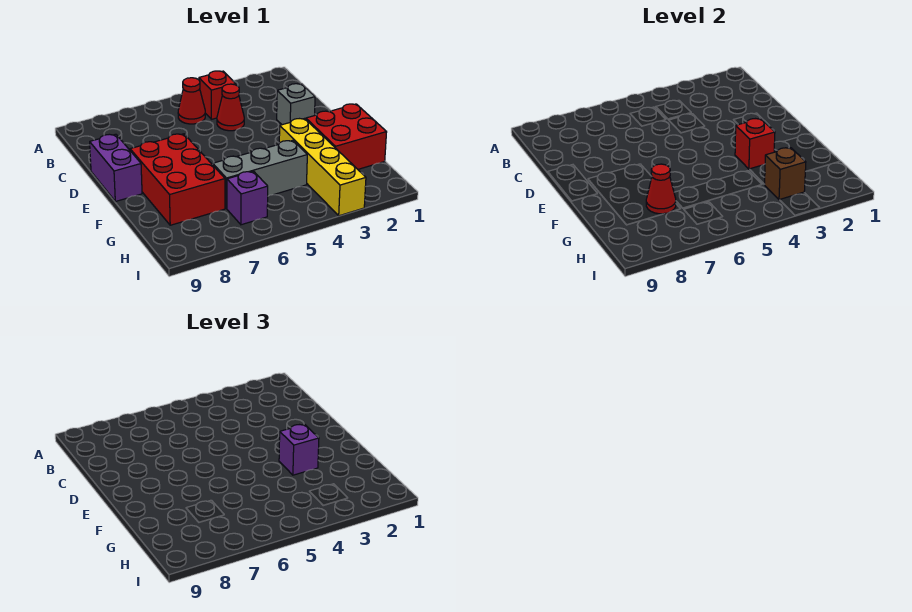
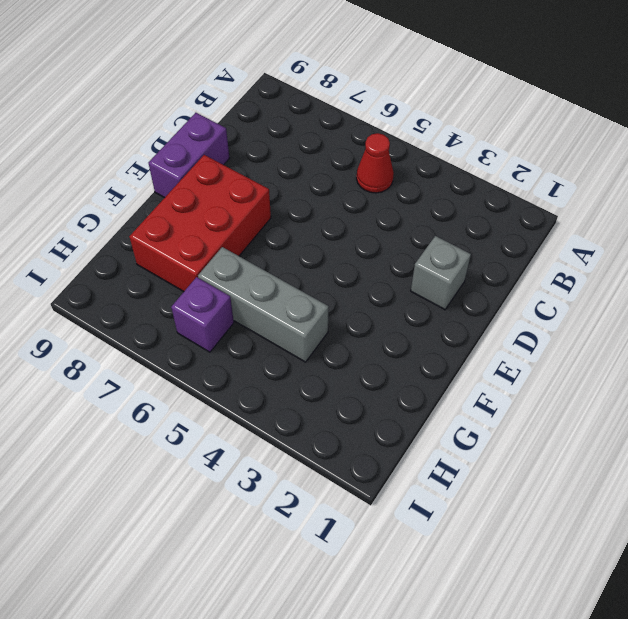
none -> red 1x1 brick [199,71,236,119]
none -> red 1x1 cone [217,84,244,131]
none -> red 2x2 brick [306,104,387,169]

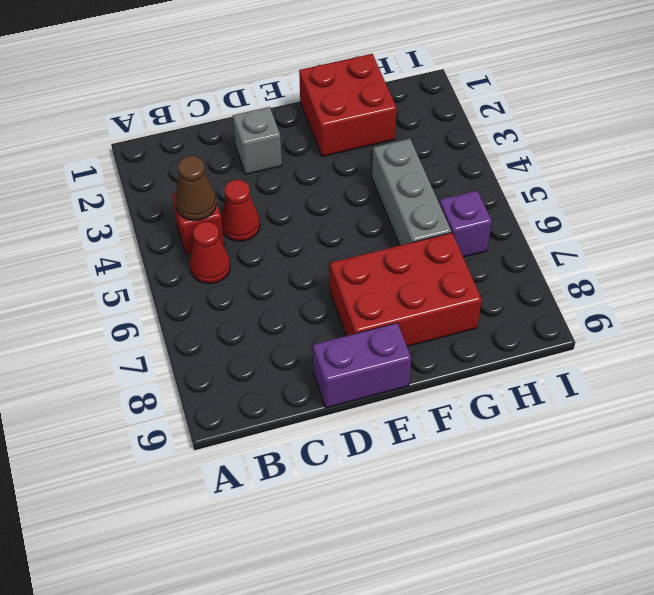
brown 1x1 cone [175,156,216,221] -> none
none -> yellow 1x4 brick [279,119,366,216]
none -> red 1x1 brick [735,118,775,169]
none -> red 1x1 cone [646,164,676,214]

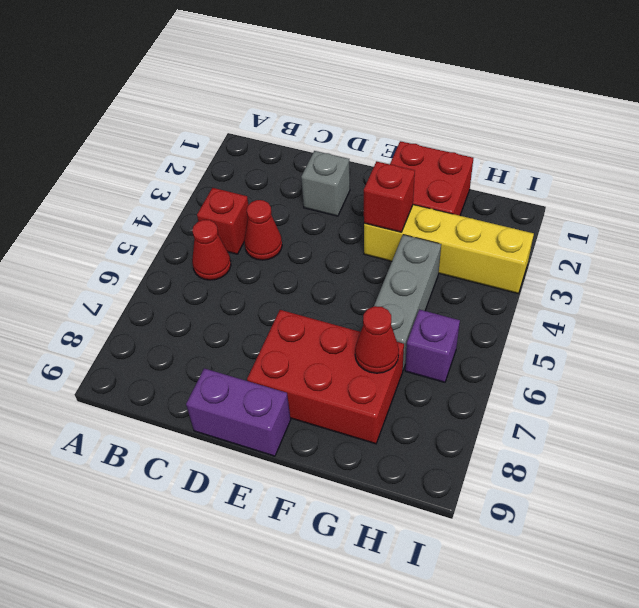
none -> brown 1x1 brick [764,148,806,200]
none -> purple 1x1 brick [279,424,319,475]

